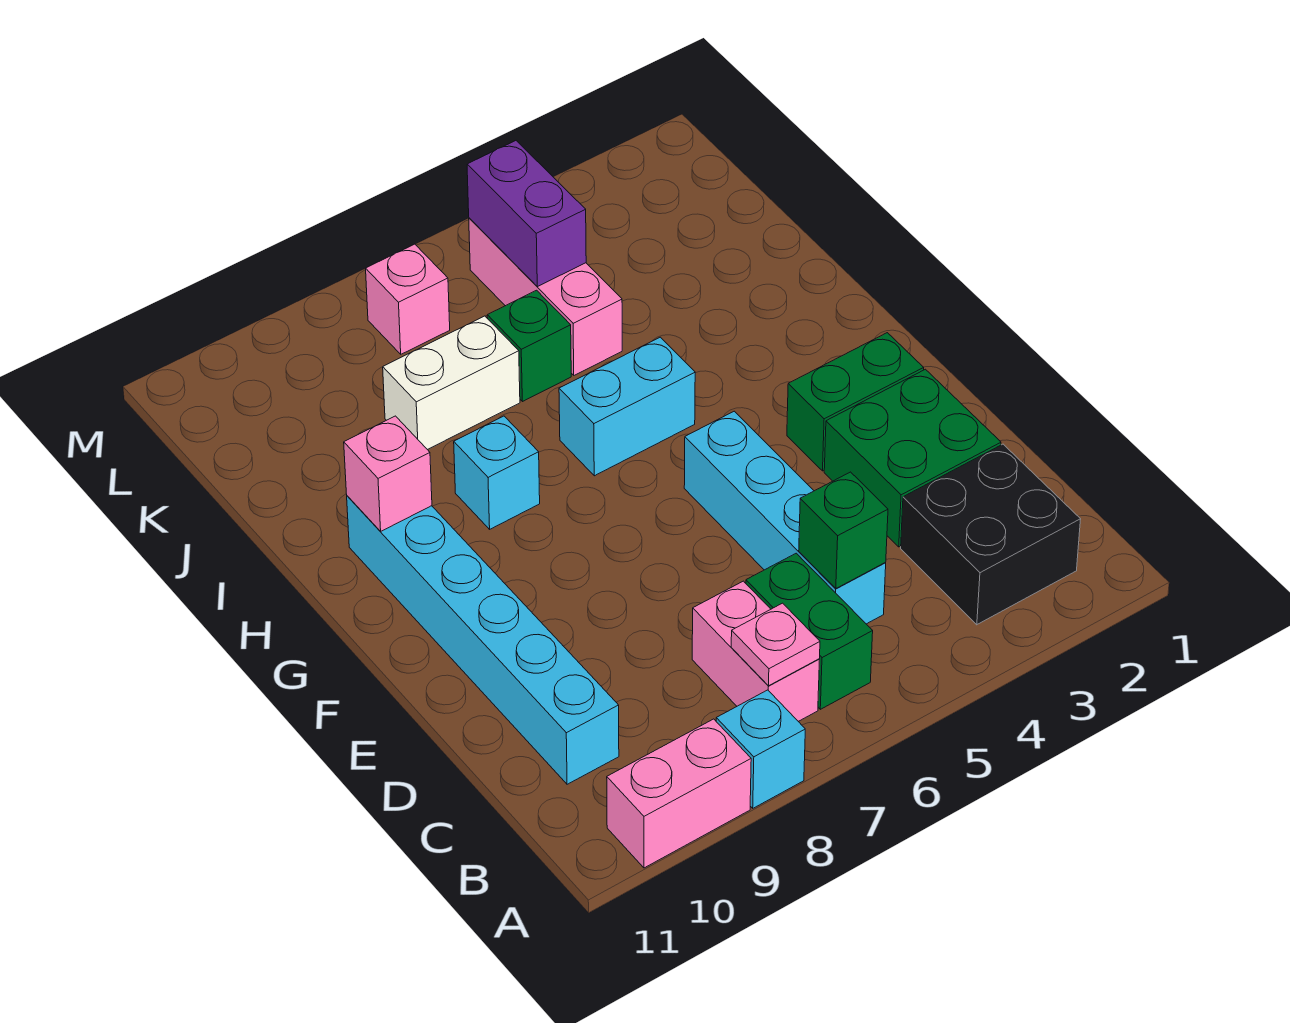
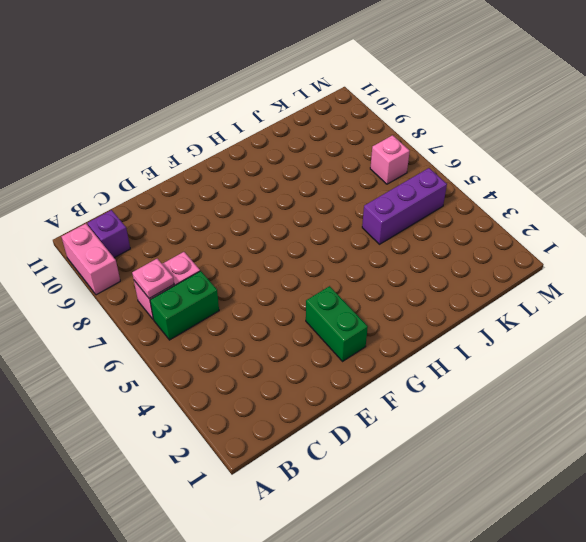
purple 1x1 brick [88,210,130,258] -> none
purple 1x3 brick [362,168,447,244] -> pink 1x3 brick [469,218,622,375]
none -> cyan 1x1 brick [716,690,805,808]
none -> black 2x2 brick [901,444,1081,625]
none -> cyan 1x4 brick [684,411,886,624]

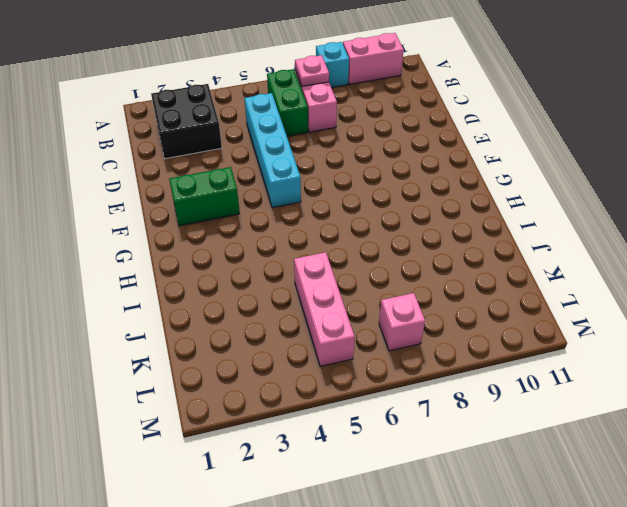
none -> cyan 1x6 brick [347,496,619,784]
none -> green 2x2 brick [824,369,1001,547]
none -> cyan 1x2 brick [559,337,695,476]

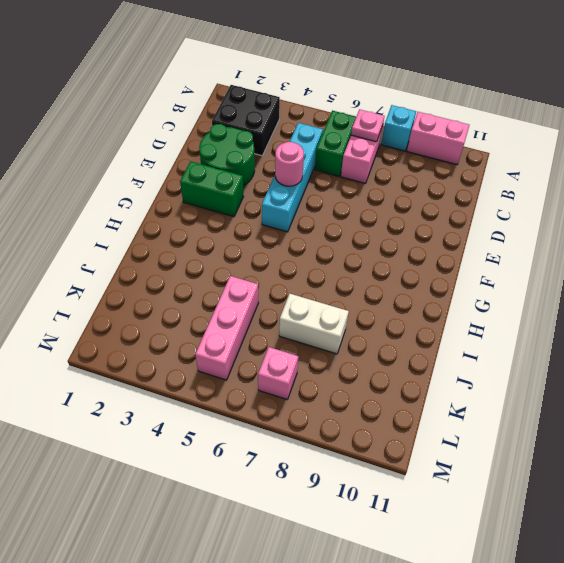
green 2x2 round brick [199,124,255,186] -> green 2x2 brick [824,369,1001,547]
pink 1x1 round brick [275,142,304,186] -> none
none -> cyan 1x6 brick [347,496,619,784]
none -> cyan 1x2 brick [559,337,695,476]
none -> cyan 1x1 brick [454,416,540,529]

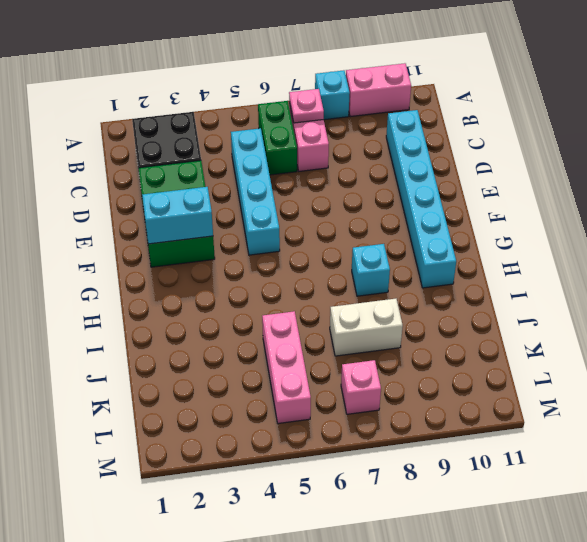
cyan 1x2 brick [142,187,213,244] -> cyan 1x2 brick moved to [559,337,695,476]
none -> green 1x1 brick [487,290,571,402]
none -> green 1x1 brick [799,472,888,588]
none -> pink 1x1 brick [344,416,432,532]

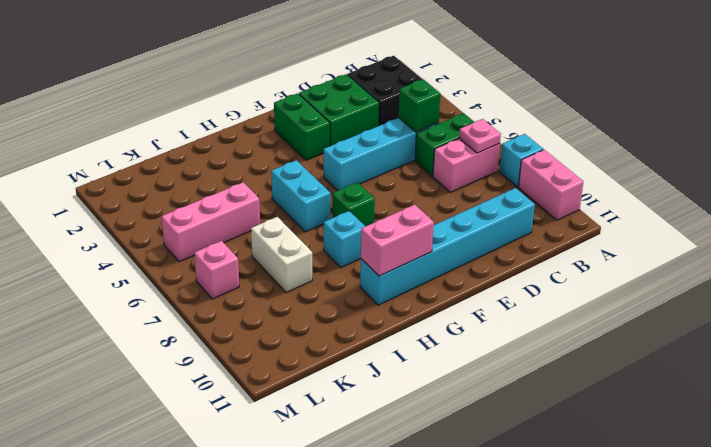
green 1x1 brick [332,182,375,226] -> green 1x1 brick moved to [487,290,571,402]
pink 1x2 brick [361,205,434,276] -> pink 1x1 brick [344,416,432,532]
none -> purple 1x2 brick [467,141,586,287]

